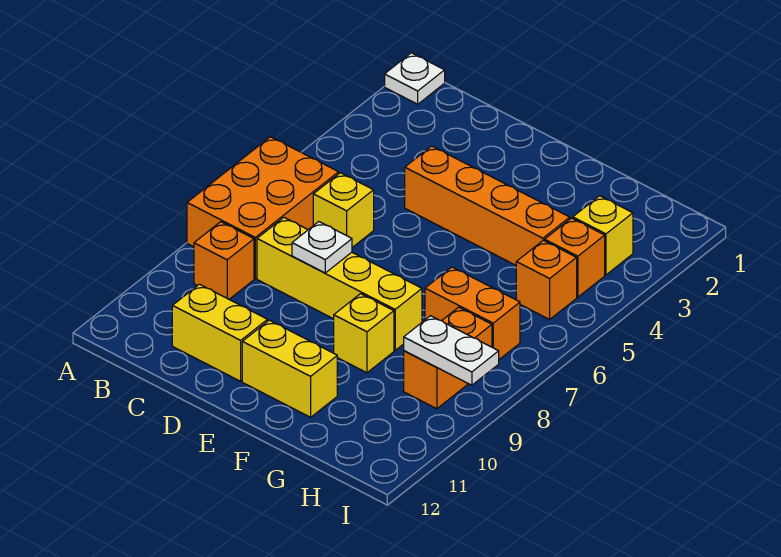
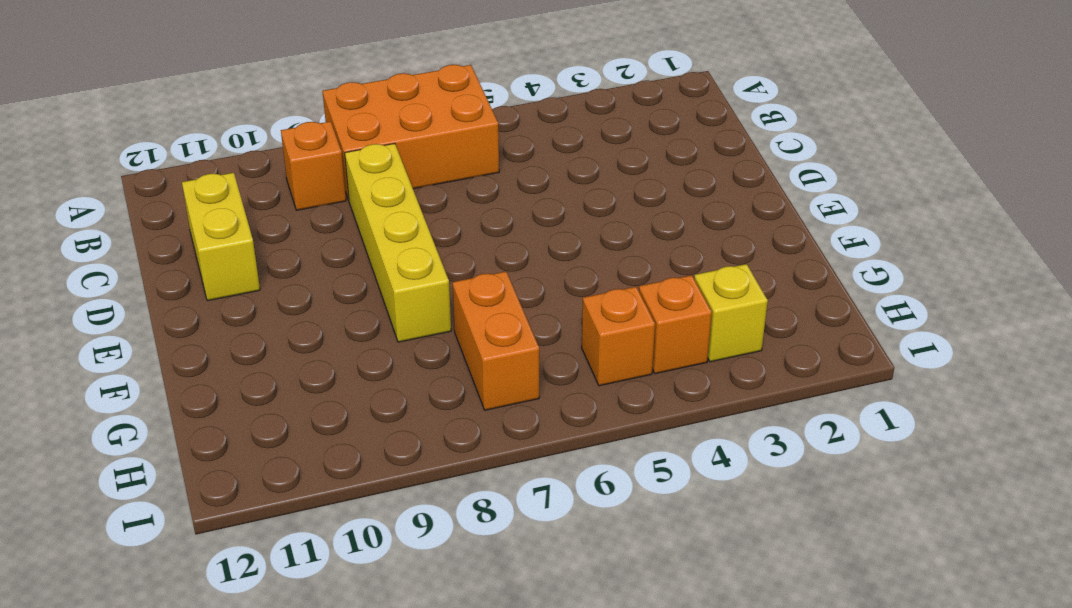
none -> white 1x1 plate [385,53,445,104]
none -> yellow 1x1 brick [313,173,374,247]
none -> orange 1x4 brick [405,146,570,265]

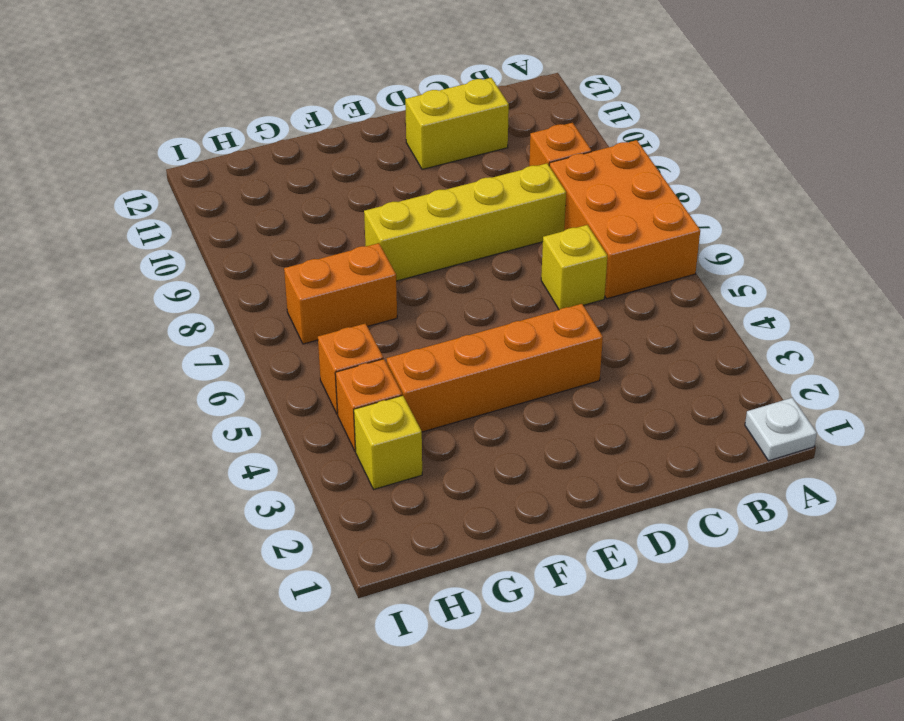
none -> yellow 1x2 brick [242,320,337,417]
none -> yellow 1x1 brick [334,294,394,373]
none -> orange 1x2 brick [404,307,492,409]

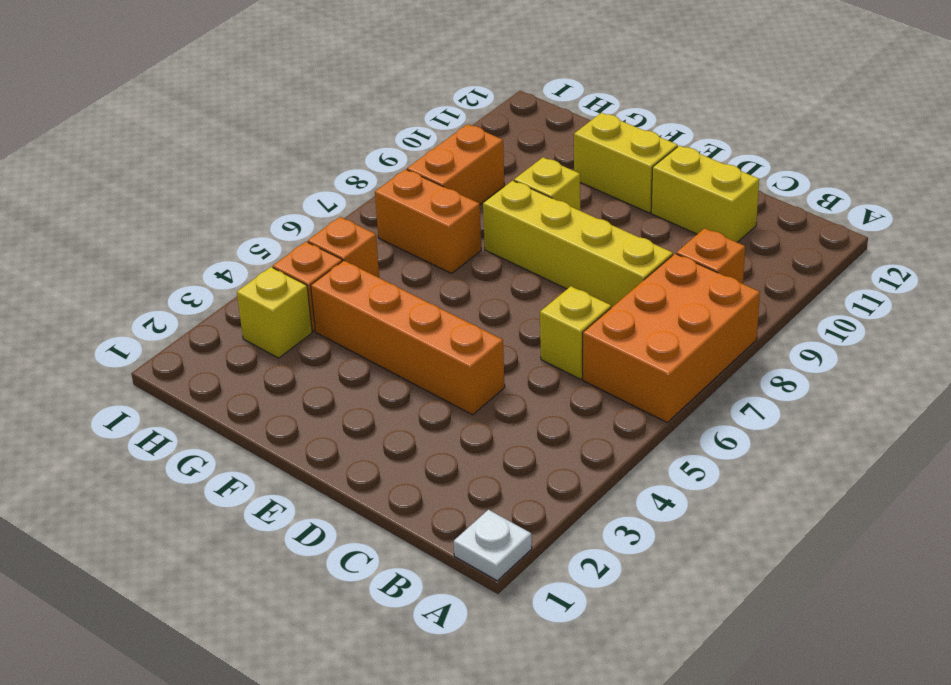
none -> white 1x1 plate [292,222,352,273]
none -> white 1x2 plate [404,316,499,385]

